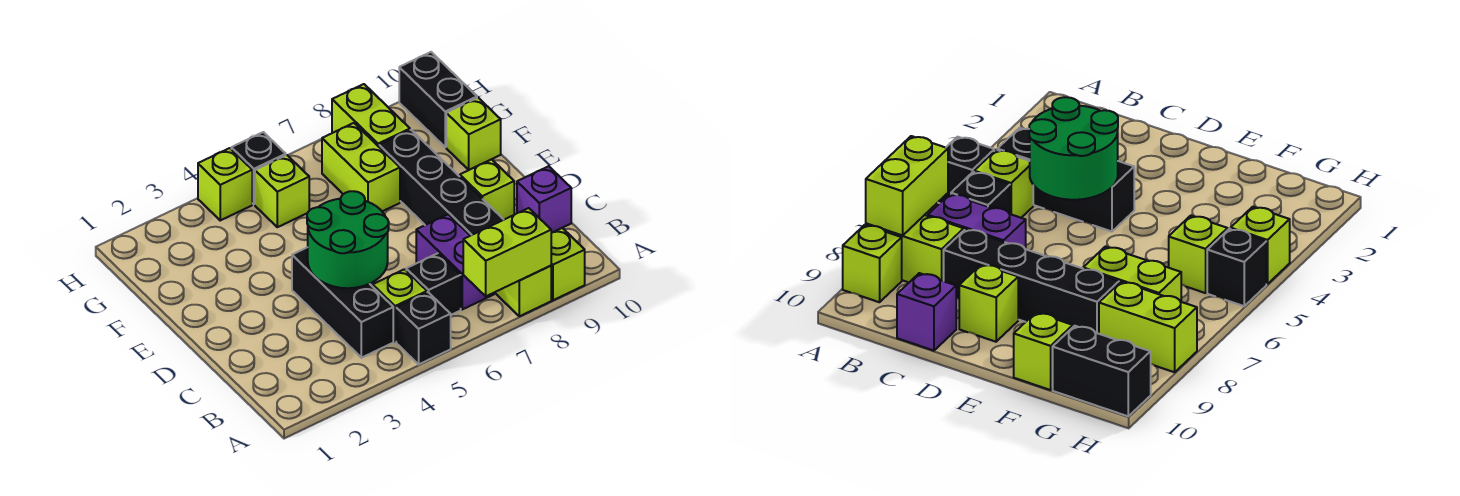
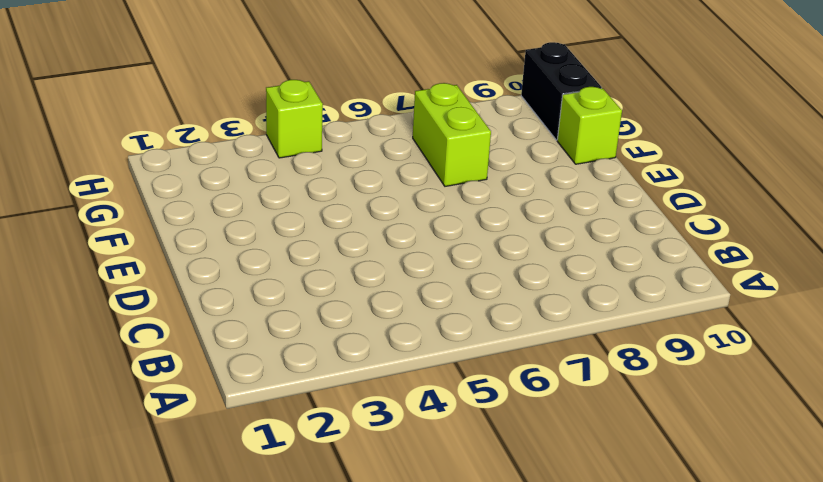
none -> black 1x1 brick [396,292,451,364]
none -> lime 1x2 brick [495,266,551,316]
none -> lime 1x1 brick [551,228,585,300]

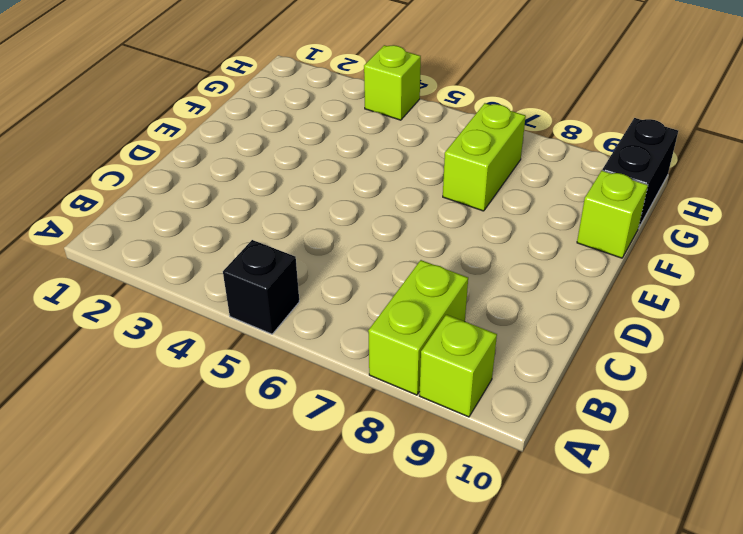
none -> black 1x3 brick [292,247,393,358]
none -> lime 1x1 brick [373,269,427,342]
none -> black 1x1 brick [406,253,461,315]

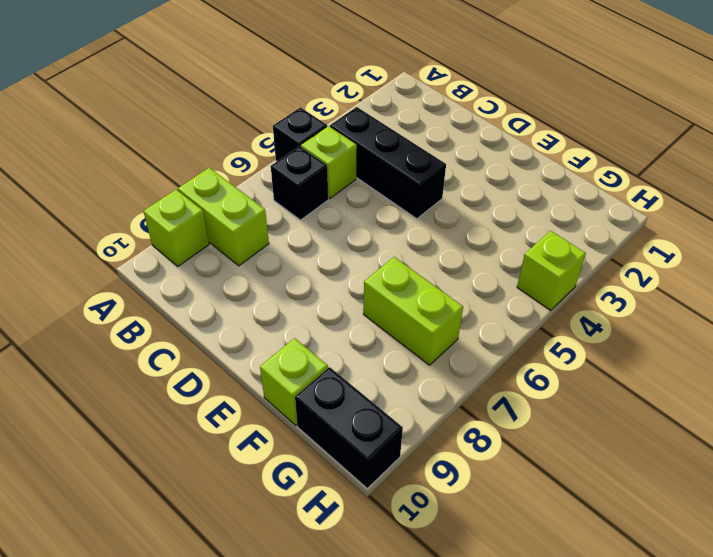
none -> purple 1x2 brick [416,215,494,309]
none -> black 1x4 brick [379,130,504,236]
none -> purple 1x1 brick [517,166,571,233]

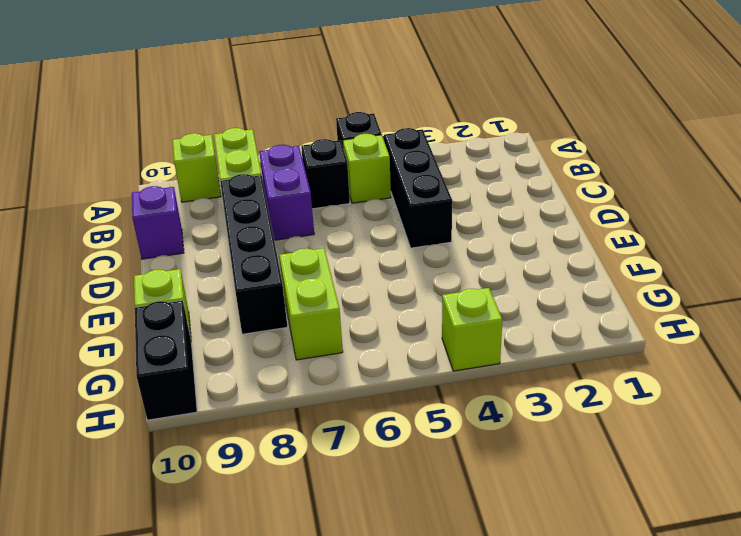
none -> lime 1x1 brick [460,159,514,220]
none -> lime 1x1 brick [255,155,309,227]
none -> lime 1x2 brick [332,84,410,147]

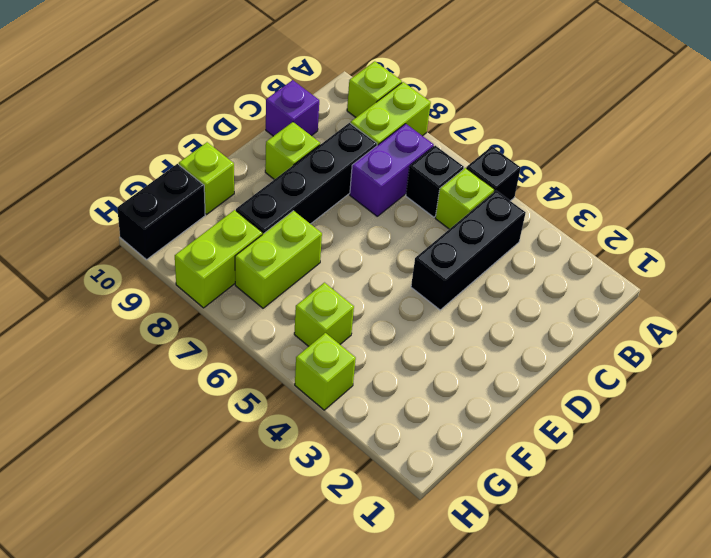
none -> black 1x1 brick [231,132,286,204]
none -> lime 1x2 brick [463,208,551,296]
none -> green 2x2 round brick [307,191,389,288]

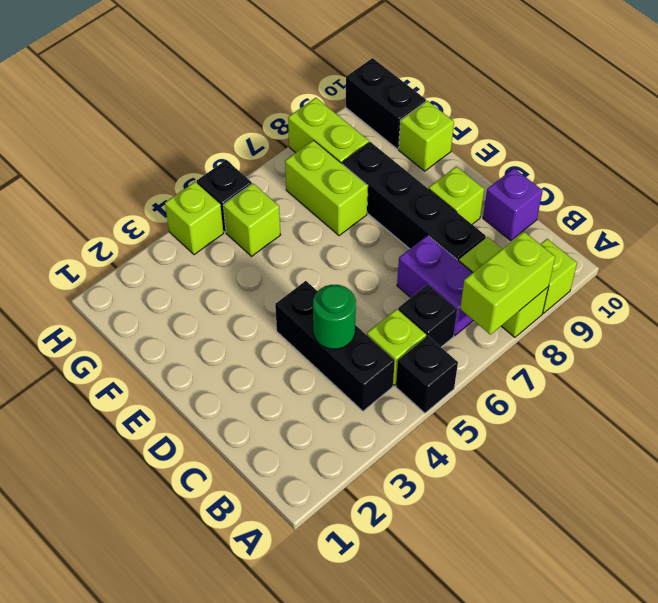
green 1x1 round brick [313,285,356,349] -> green 2x2 round brick [307,191,389,288]

